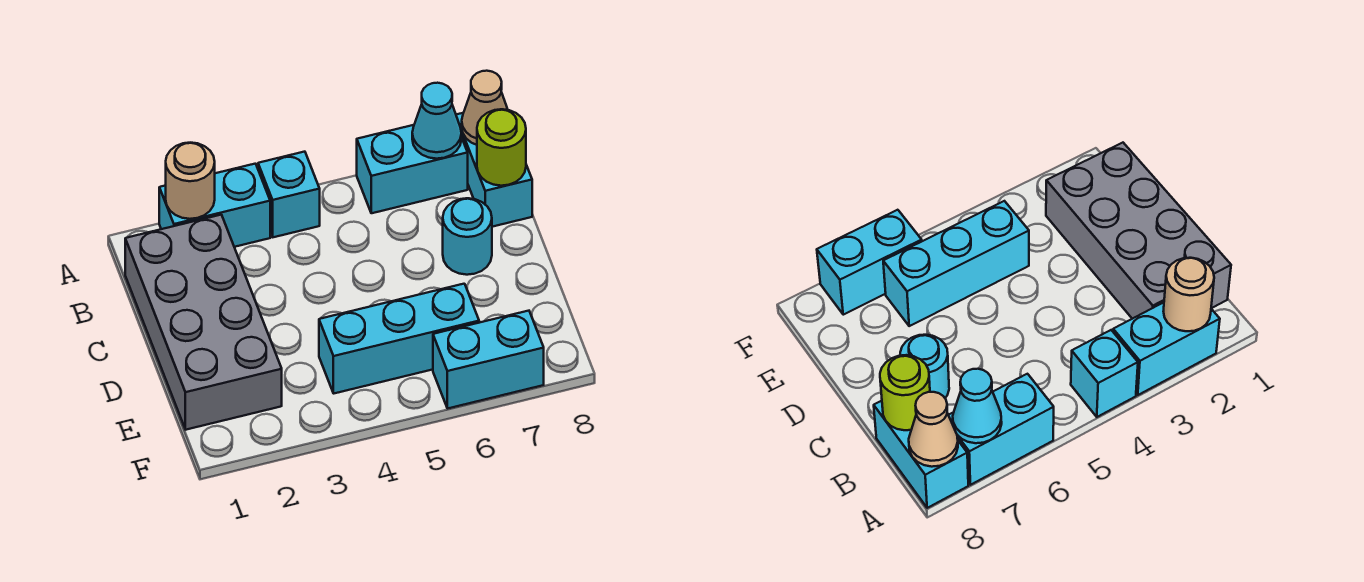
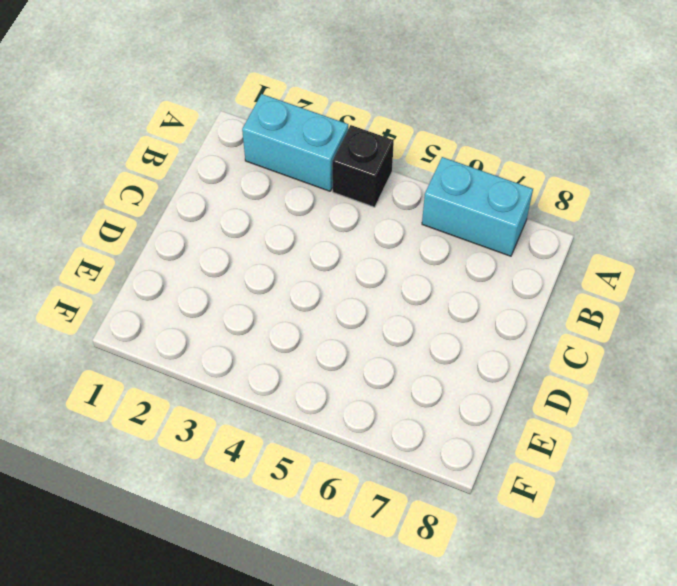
black 1x1 brick [332,125,394,207] -> cyan 1x1 brick [258,152,320,237]
none -> cyan 1x2 brick [456,113,532,227]
none -> grey 2x4 brick [125,215,282,430]
none -> cyan 1x1 round brick [443,198,492,275]

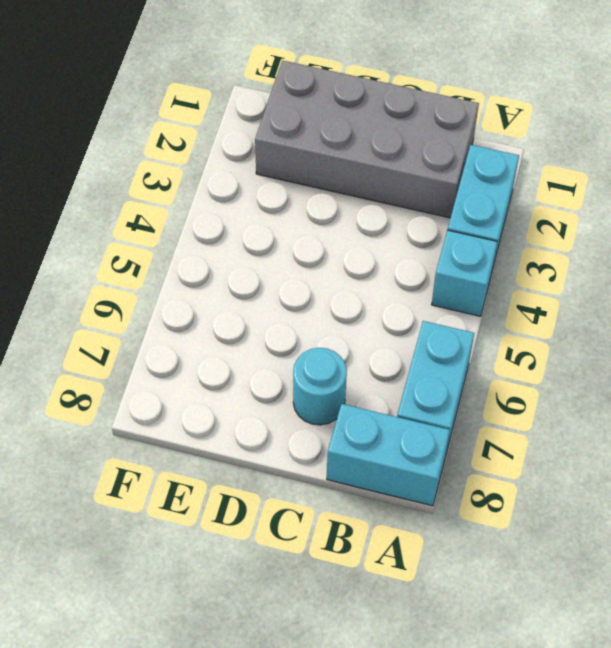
none -> cyan 1x3 brick [319,284,479,393]
none -> cyan 1x2 brick [433,311,544,408]
none -> tan 1x1 round brick [166,143,215,219]

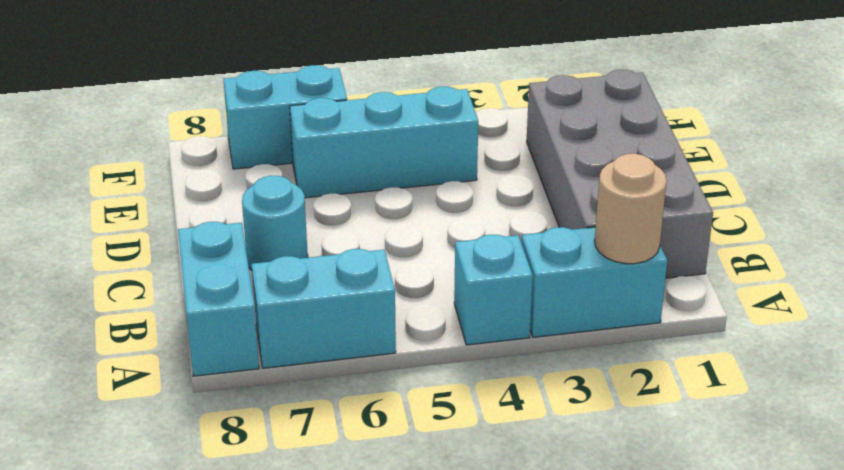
none -> cyan 1x1 cone [412,83,461,159]
none -> tan 1x1 cone [462,71,508,145]
none -> lime 1x1 round brick [477,109,526,186]

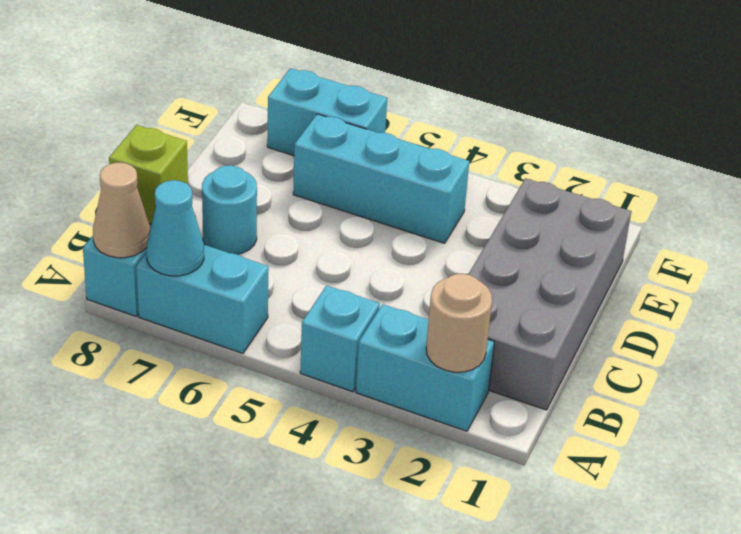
lime 1x1 brick [109,125,188,224] -> lime 1x1 round brick [477,109,526,186]

